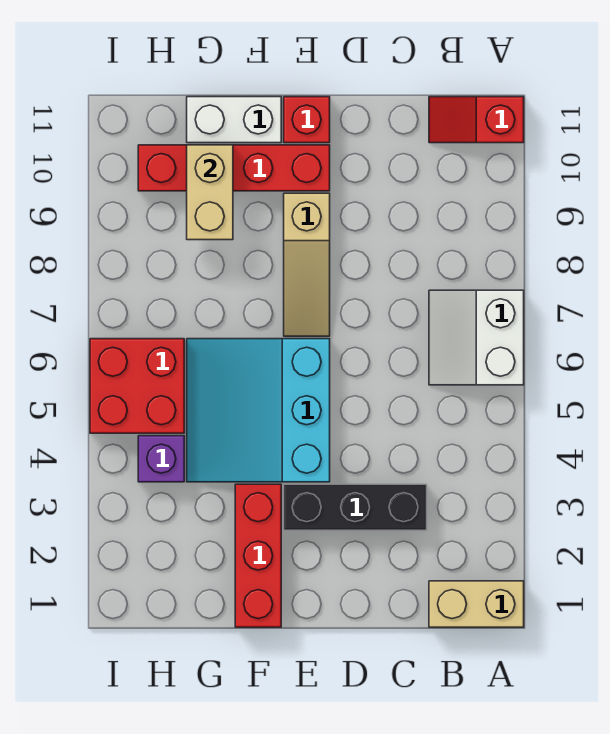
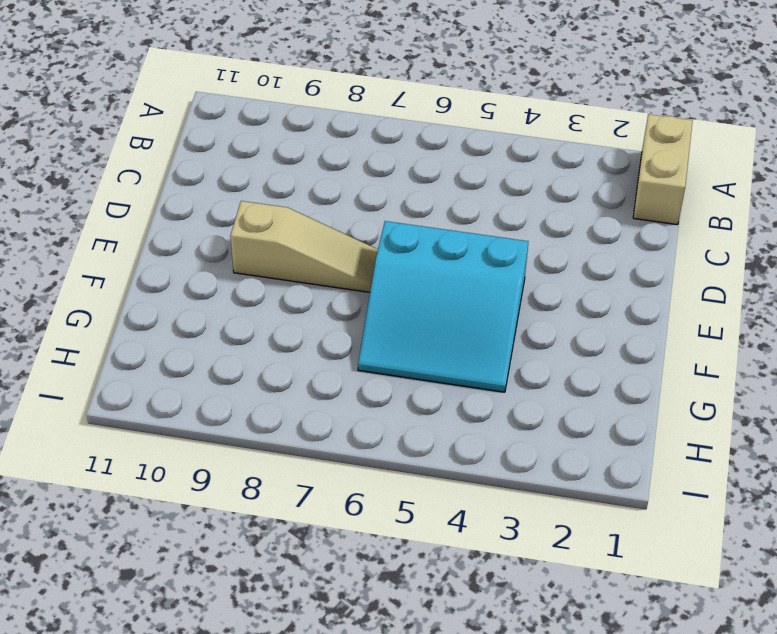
none -> white 2x2 slope [429,290,524,385]
none -> red 1x2 slope [429,97,524,143]
none -> black 1x3 brick [284,484,427,530]

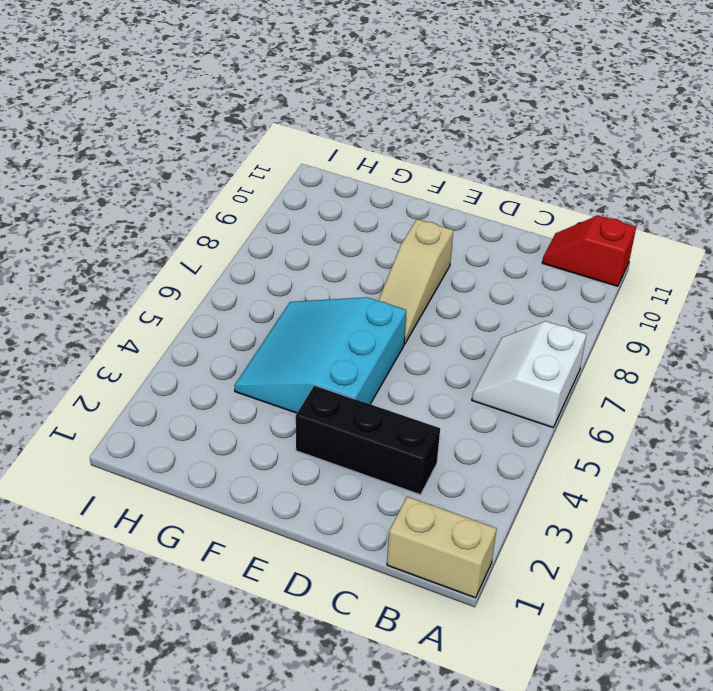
none -> red 1x4 brick [138,145,330,191]
none -> red 1x1 brick [284,97,330,143]
none -> red 1x3 brick [235,484,281,627]

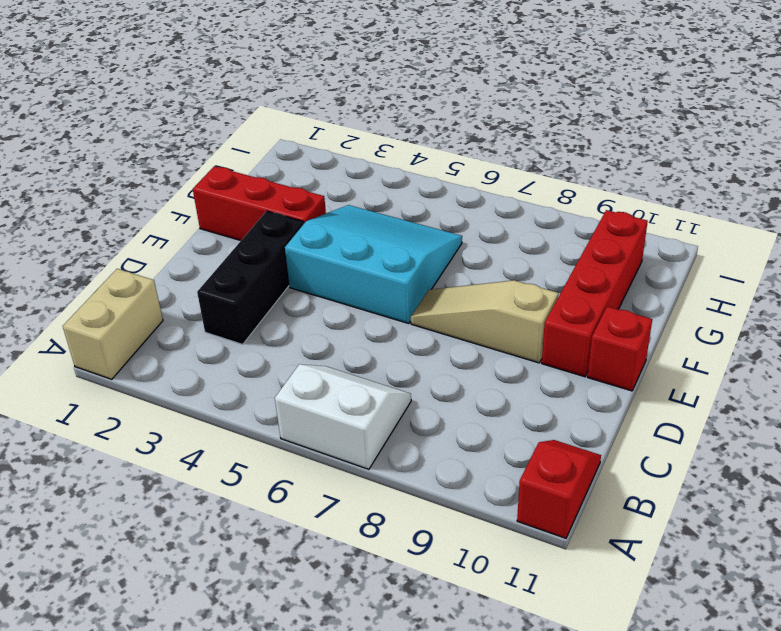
none -> white 1x2 brick [187,97,281,143]
none -> purple 1x1 brick [138,436,184,482]
none -> red 2x2 brick [90,339,184,433]

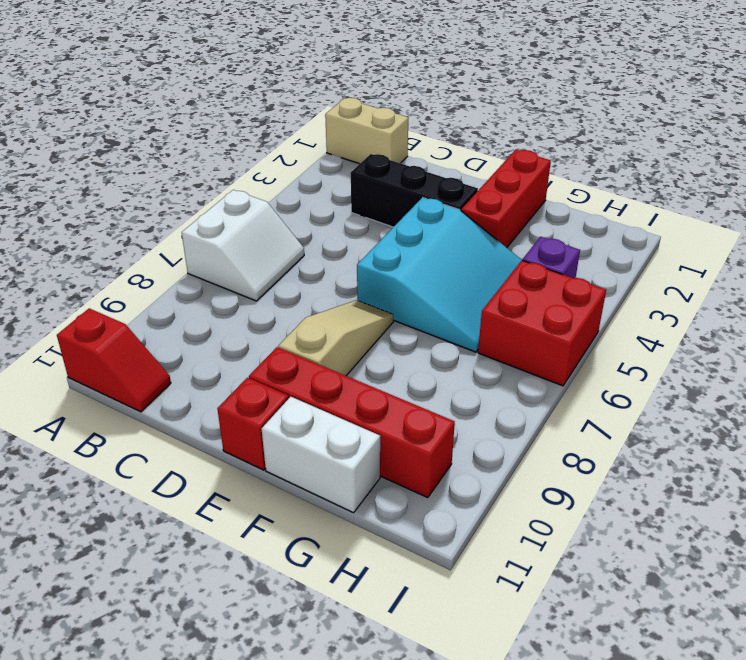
none -> tan 1x2 brick [187,145,233,240]

